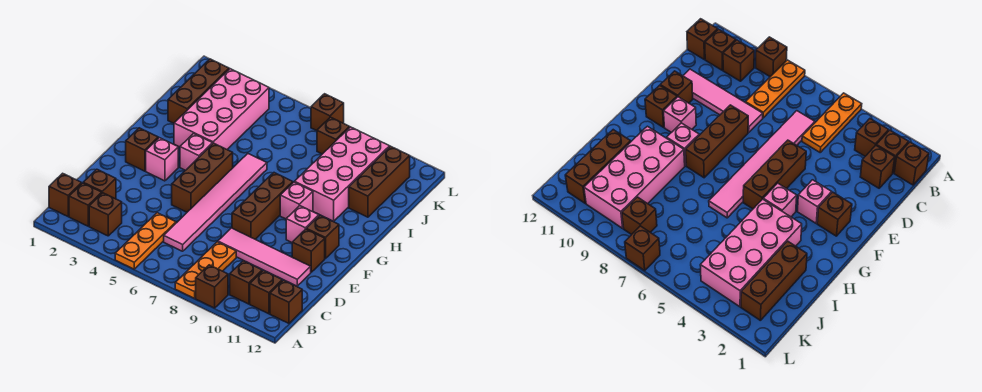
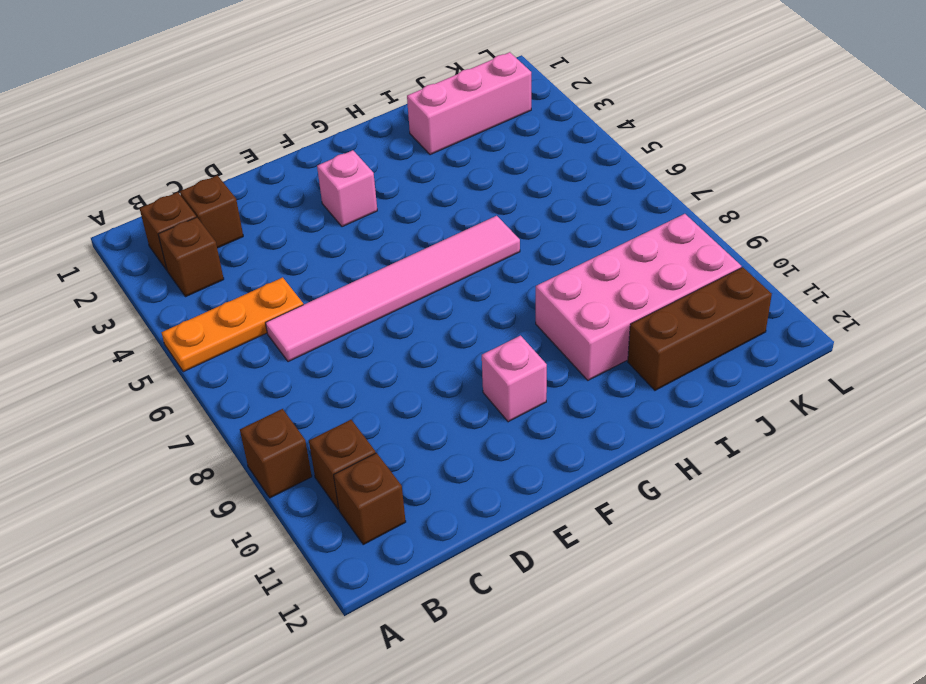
pink 1x3 brick [407,52,531,155] -> brown 1x3 brick [168,59,229,123]
none -> orange 1x3 plate [175,242,236,298]
none -> brown 1x1 brick [49,173,82,216]
none -> brown 1x1 brick [270,280,302,323]

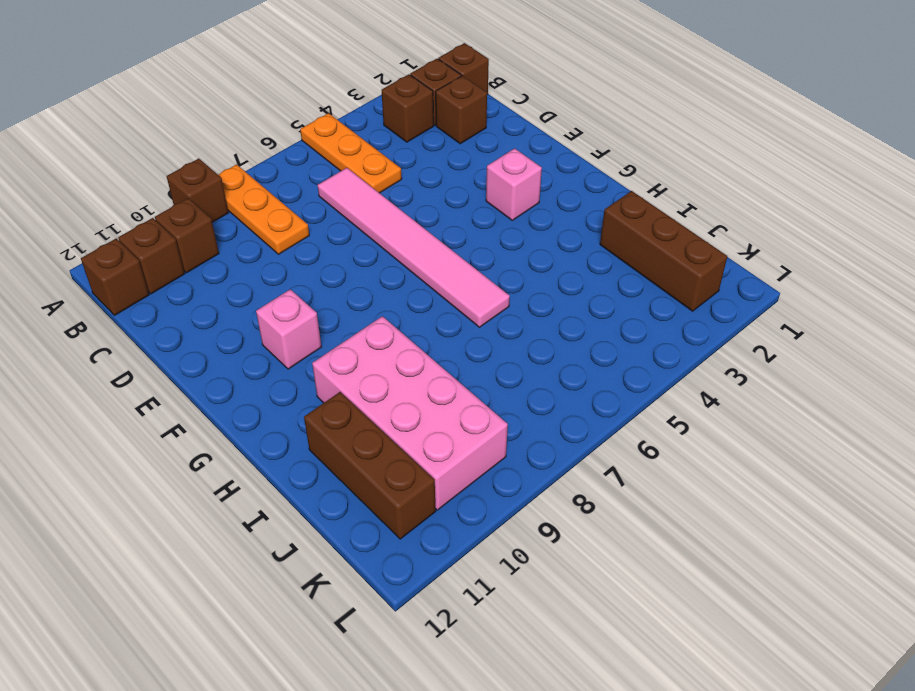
none -> pink 1x4 tile [218,228,311,286]
none -> brown 1x3 brick [172,143,233,212]
none -> brown 1x3 brick [232,173,293,239]

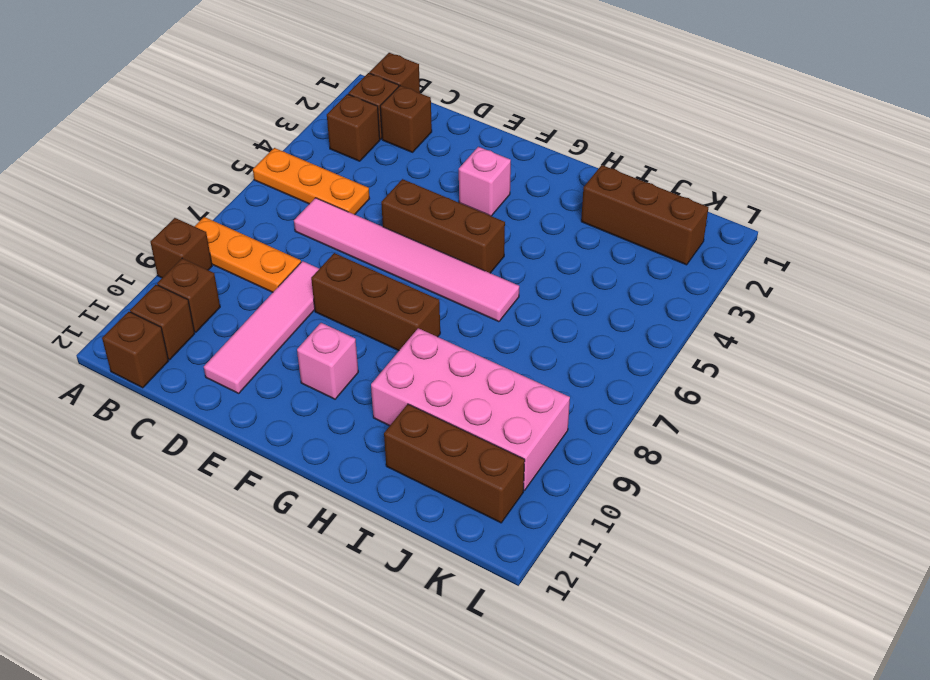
none -> brown 1x1 brick [292,229,325,272]
none -> brown 1x1 brick [126,128,158,171]
none -> brown 1x1 brick [307,216,339,259]

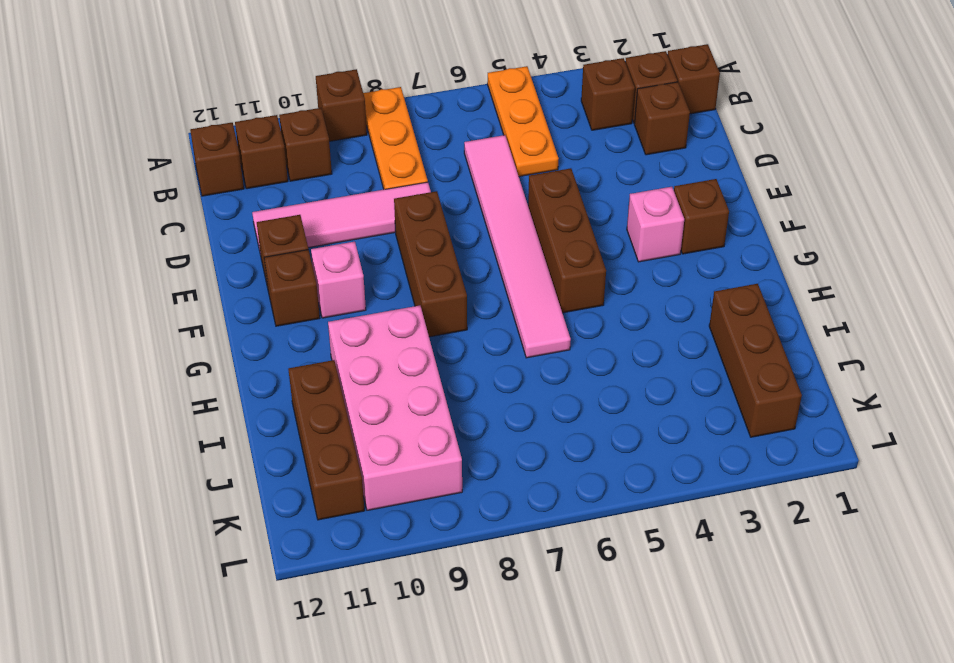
none -> pink 1x1 brick [180,134,213,170]
none -> pink 1x1 brick [280,182,313,219]
none -> pink 2x4 brick [174,69,269,149]

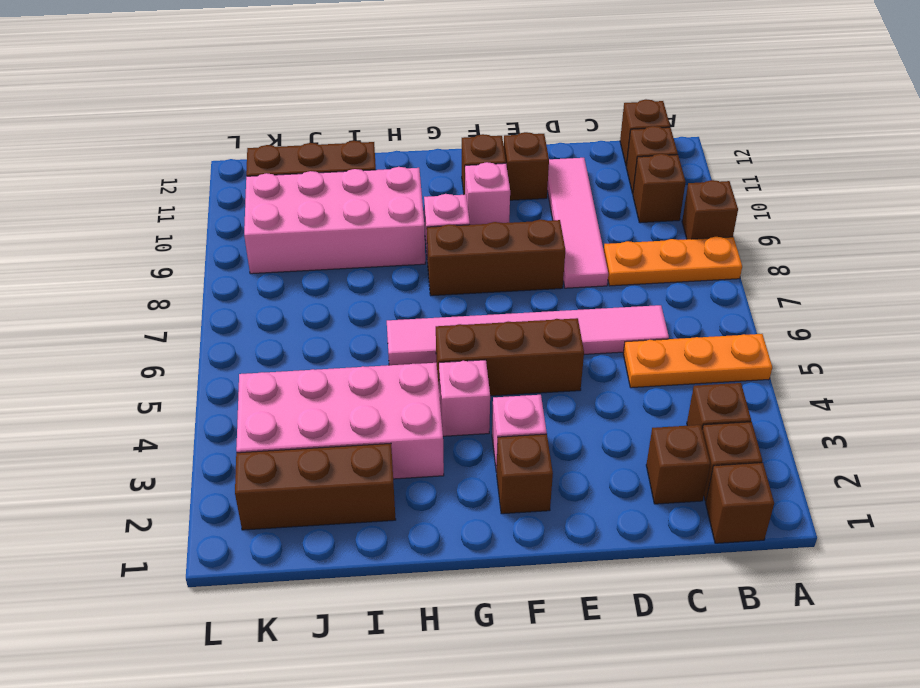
none -> brown 1x1 brick [317,117,349,154]
none -> brown 1x1 brick [311,94,344,131]

